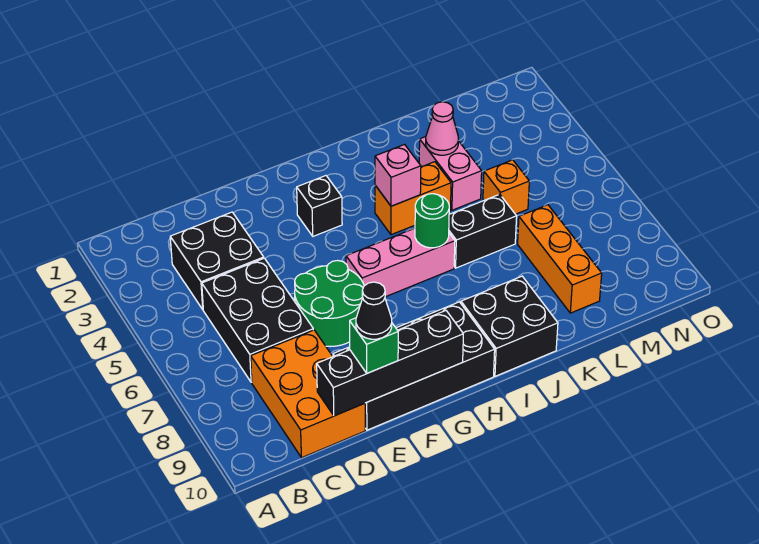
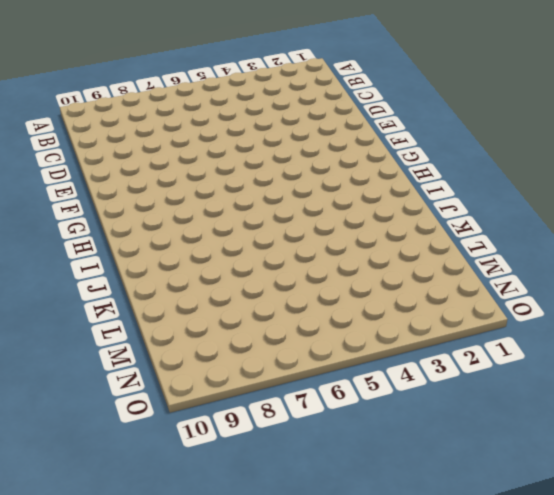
none -> black 2x2 brick [170,212,264,309]
none -> black 2x3 brick [202,258,313,382]
none -> orange 2x3 brick [251,330,365,458]

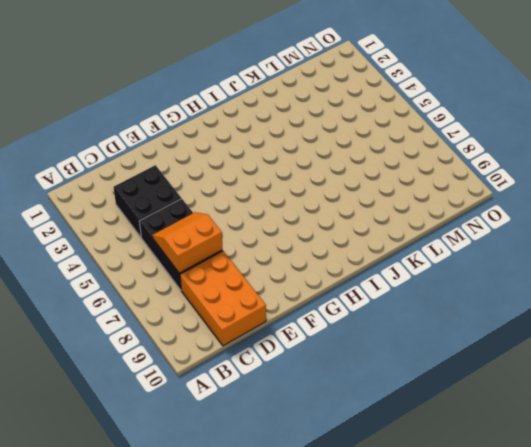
orange 2x2 slope [152,212,222,273] -> none
none -> green 2x2 round brick [295,260,364,346]
none -> black 2x4 brick [333,302,495,430]
none -> black 1x1 brick [297,176,342,236]

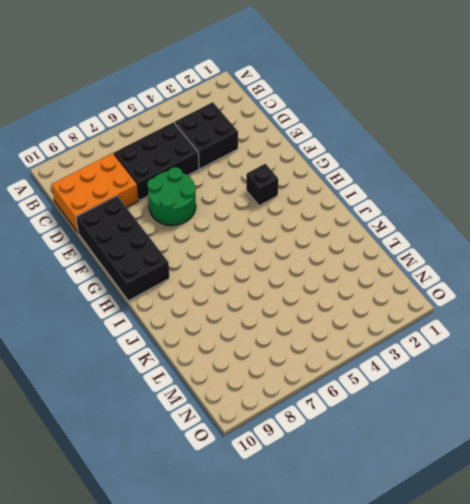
none -> pink 1x3 brick [346,228,455,297]
none -> orange 1x2 brick [375,162,451,235]
none -> black 2x2 brick [461,276,558,376]

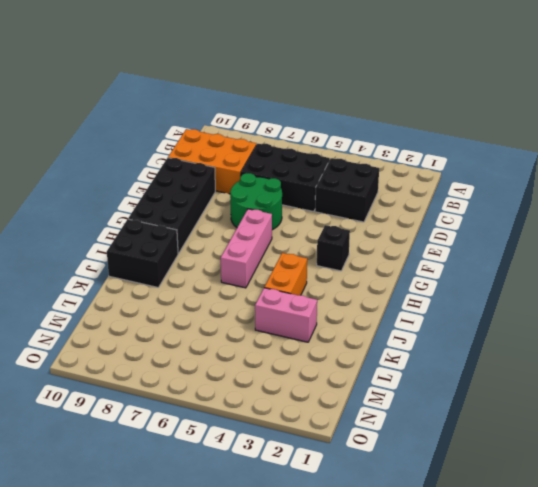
none -> black 1x2 brick [449,194,517,268]
none -> orange 1x1 brick [483,160,529,214]
none -> orange 1x3 brick [518,205,602,313]

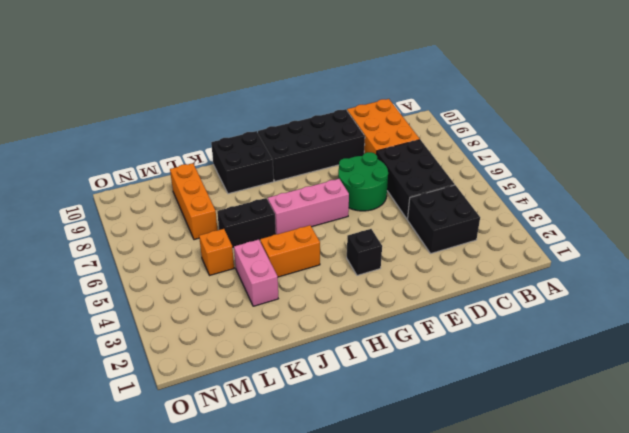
none -> black 1x4 brick [317,311,463,416]
none -> pink 1x1 brick [375,145,421,206]
none -> green 1x1 round brick [415,194,449,248]

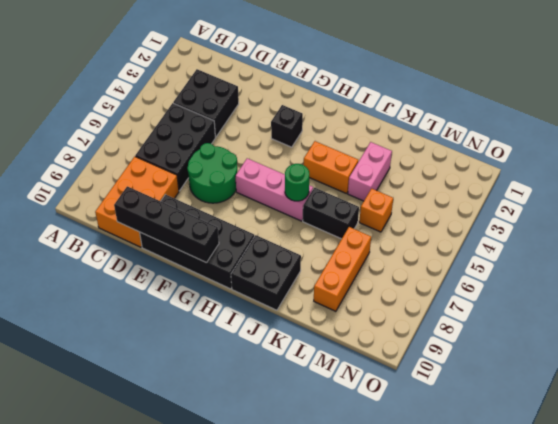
none -> pink 1x1 brick [375,145,421,206]
none -> pink 1x1 cone [426,102,459,155]
none -> green 1x1 brick [350,318,398,373]

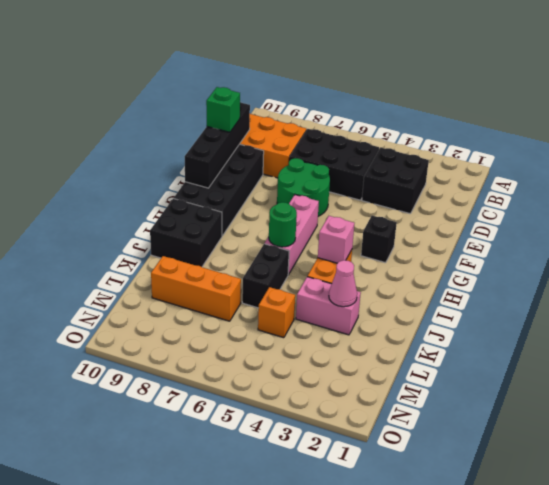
none -> black 1x1 cone [356,282,392,339]

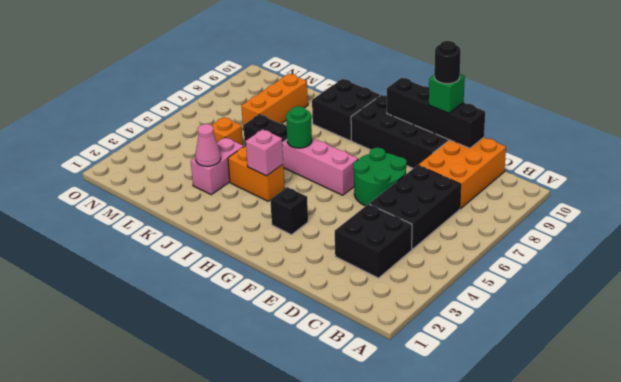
black 1x1 round brick [434,41,461,84] -> black 1x1 cone [356,282,392,339]

